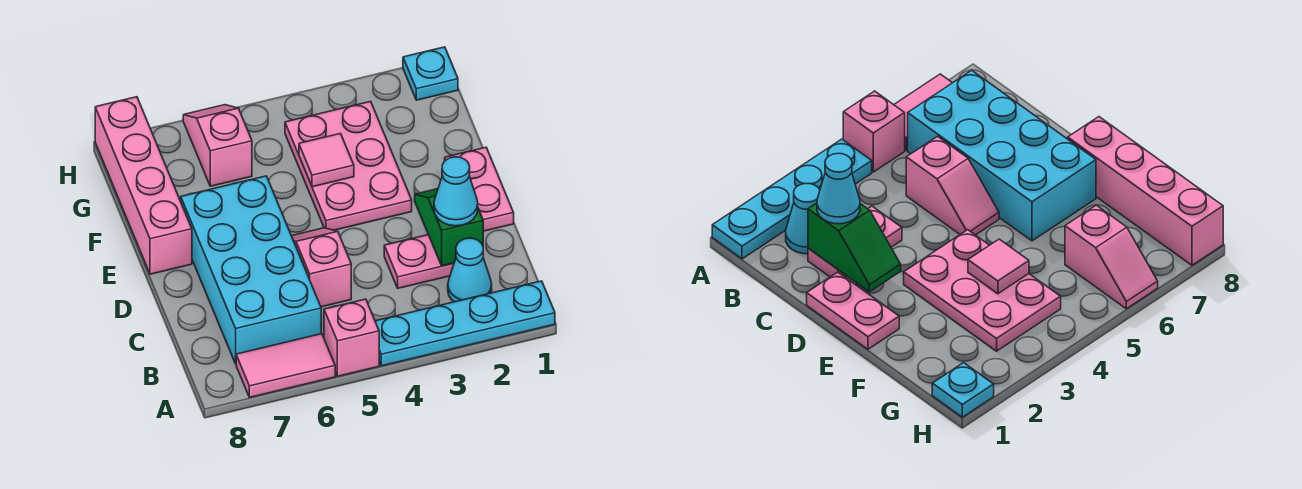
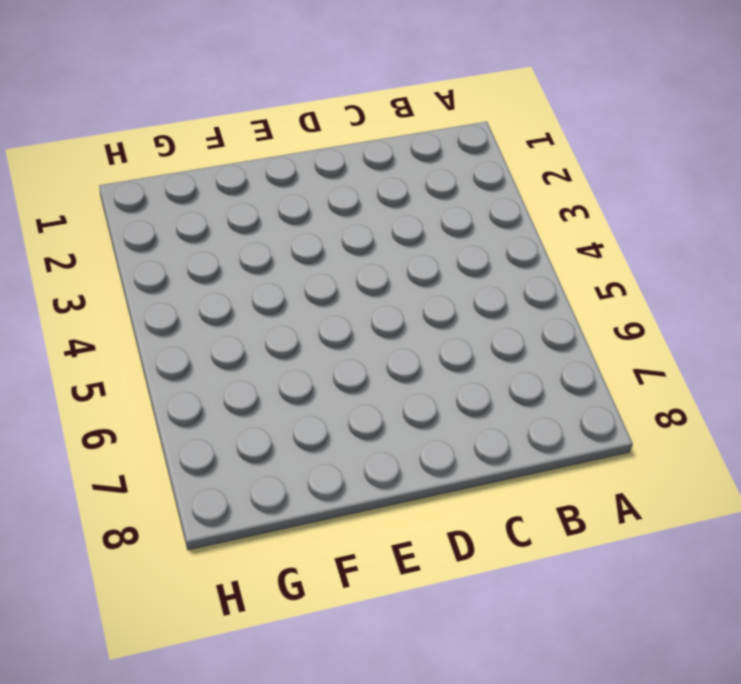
none -> cyan 1x4 plate [375,281,555,366]
none -> pink 1x1 brick [324,299,379,376]
none -> pink 1x2 tile [236,334,335,397]

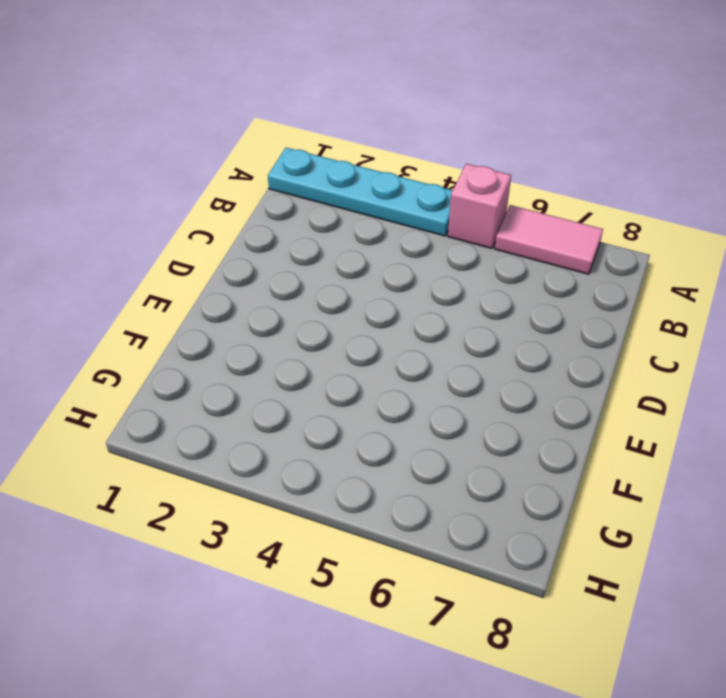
none -> cyan 1x1 cone [448,238,492,302]
none -> cyan 2x4 brick [181,176,321,364]
none -> pink 1x2 plate [384,235,454,288]

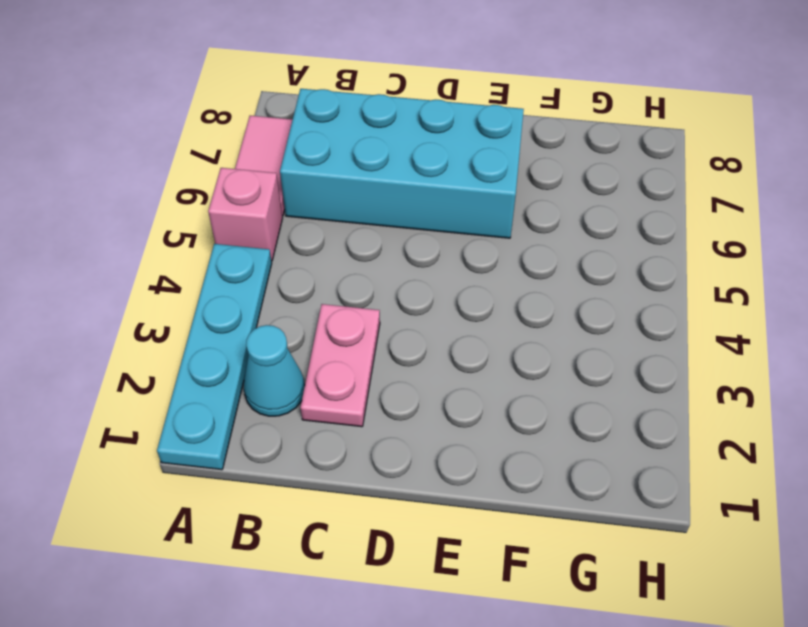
none -> pink 1x2 slope [292,228,351,307]
none -> pink 1x2 plate [445,147,514,231]
none -> pink 2x3 plate [285,101,412,230]

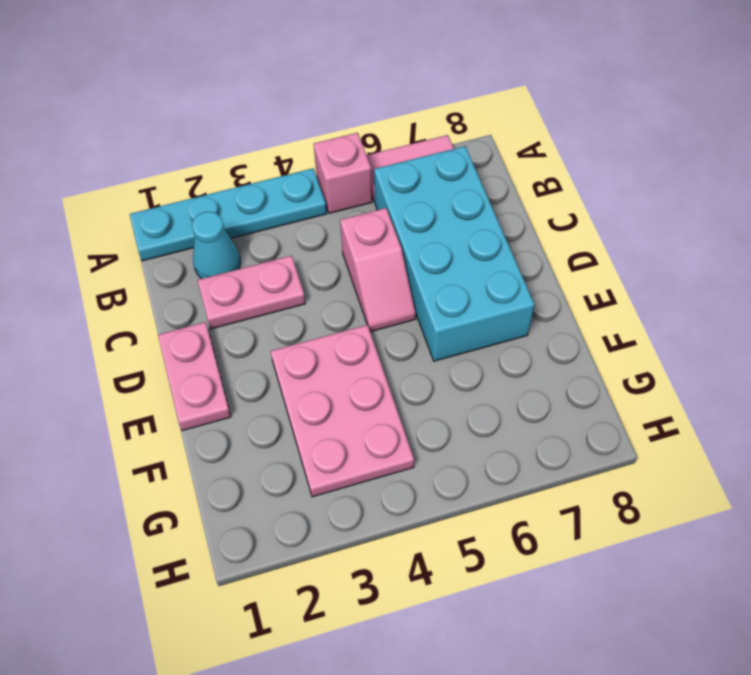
none -> pink 1x4 brick [95,97,192,274]
none -> pink 1x2 slope [183,105,252,186]
none -> cyan 1x1 plate [403,47,458,100]

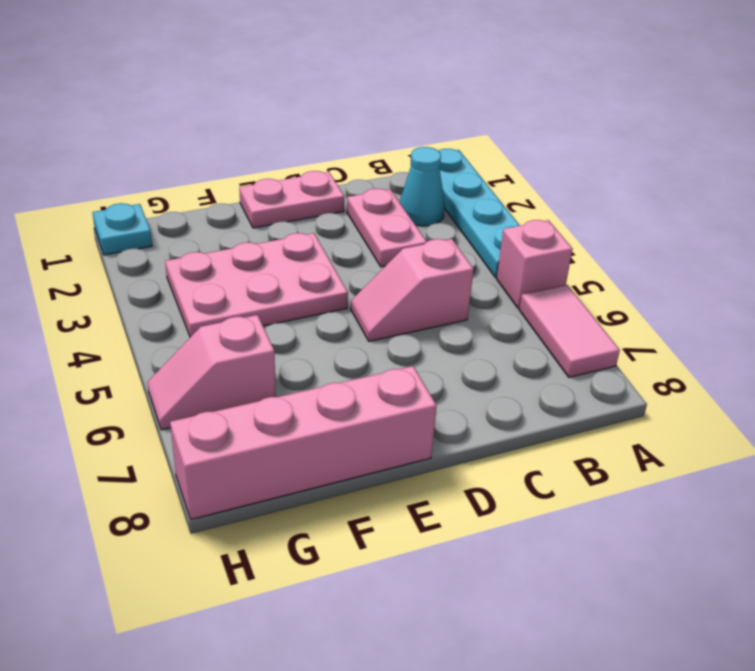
none -> cyan 2x4 brick [181,176,321,364]
none -> green 1x2 slope [415,189,483,266]
none -> pink 1x1 tile [299,134,354,187]

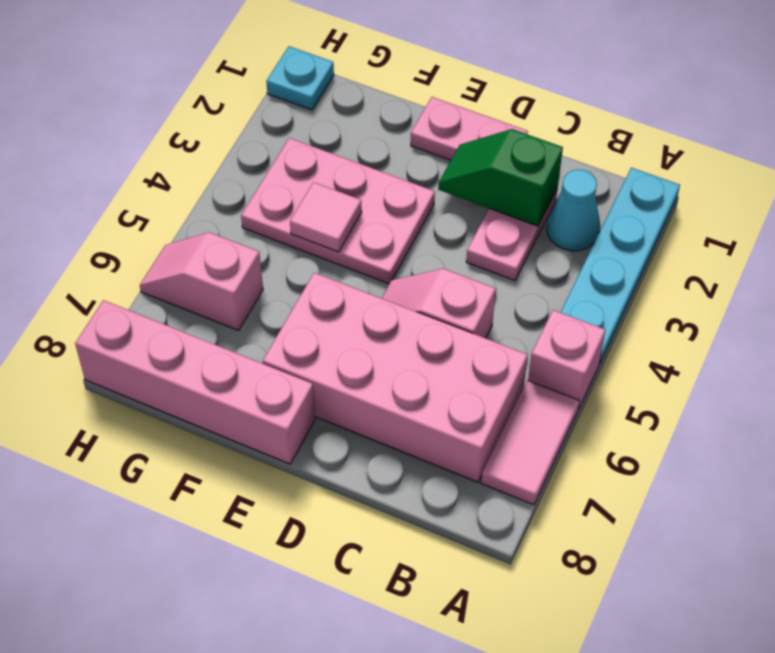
pink 2x4 brick [263,273,528,482] -> cyan 2x4 brick [181,176,321,364]
none -> cyan 1x1 cone [434,157,478,226]

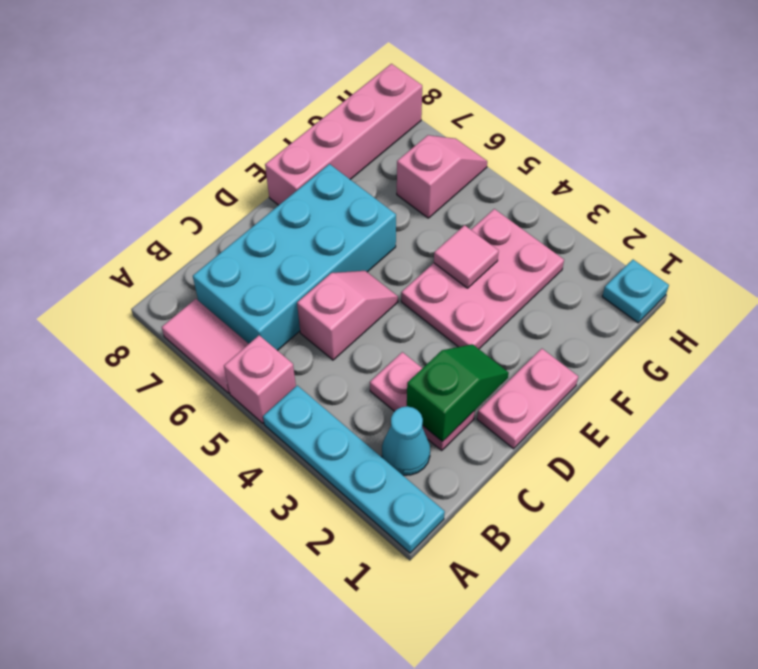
none -> cyan 1x1 cone [434,157,478,226]

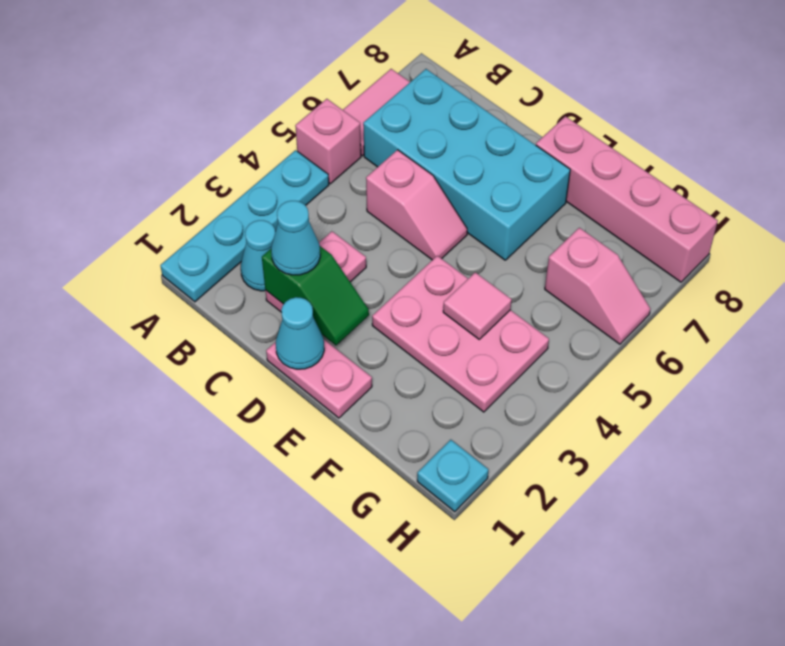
cyan 1x1 cone [276,297,324,369] -> none

